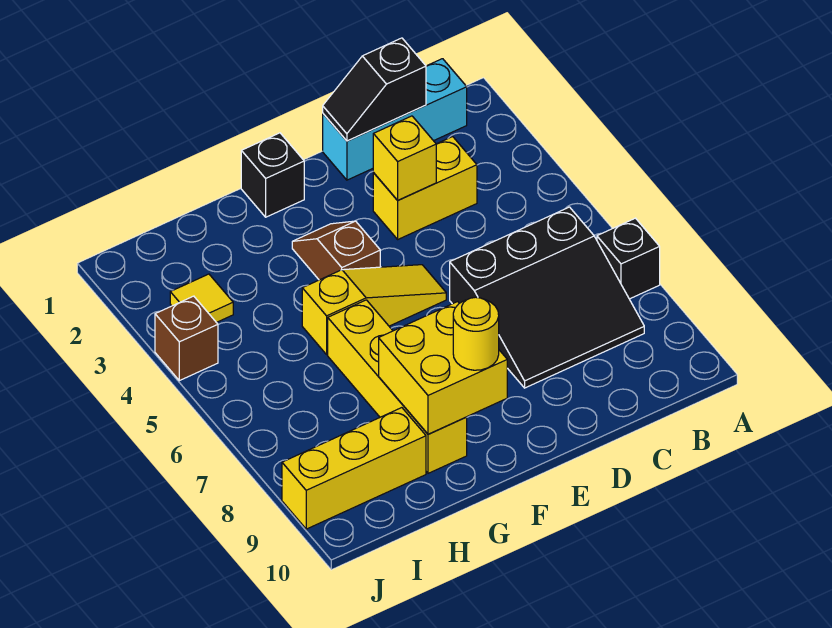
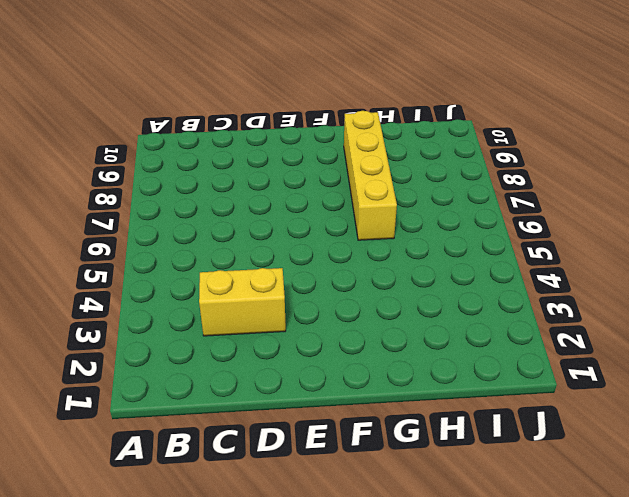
none -> black 1x1 brick [597,218,660,299]
none -> cyan 1x3 brick [323,59,467,180]
none -> black 3x3 slope [450,207,644,388]

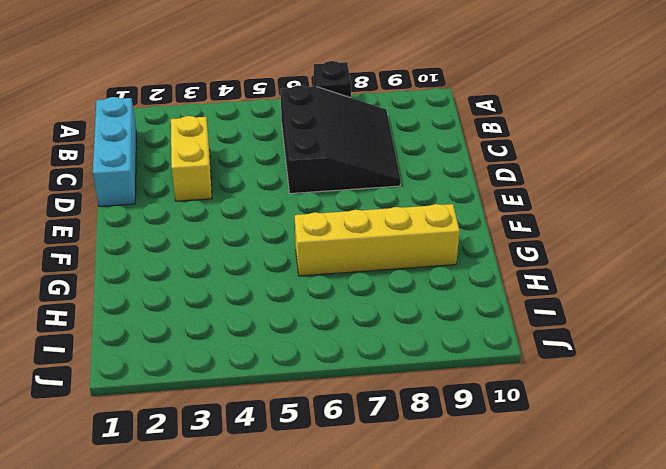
none -> yellow 1x3 slope [302,265,446,354]
none -> black 1x1 brick [241,133,304,217]
none -> brown 1x2 slope [292,221,380,280]

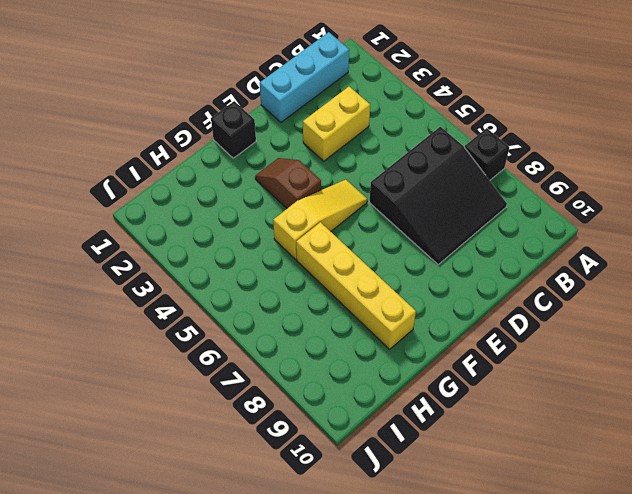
none -> yellow 1x3 brick [282,408,426,529]
none -> yellow 1x1 tile [170,274,233,323]
none -> brown 1x1 brick [155,296,218,381]

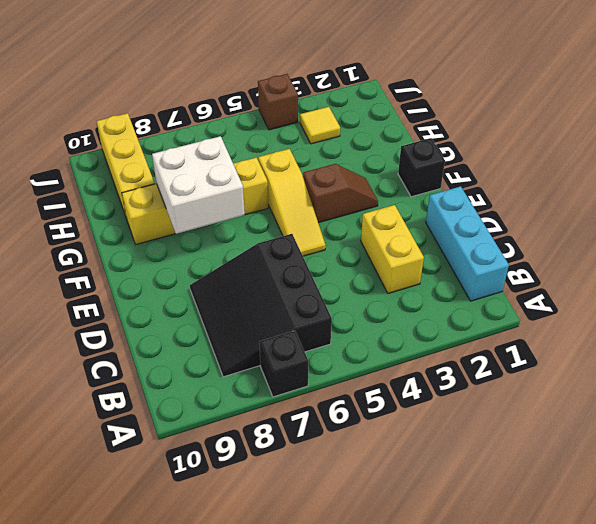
white 2x2 brick [152,136,245,234] -> yellow 2x2 brick [379,302,507,434]
none -> black 1x2 slope [323,38,426,141]
none -> yellow 1x1 brick [373,116,436,200]
none -> yellow 1x1 round brick [453,297,499,370]

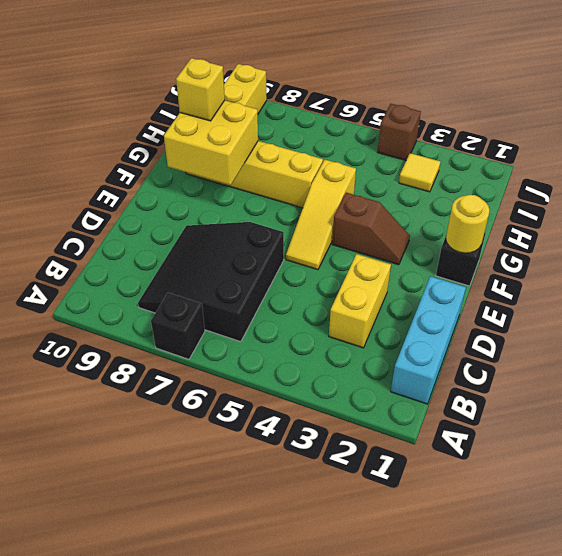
yellow 1x1 round brick [446,195,489,253] -> yellow 1x1 round brick moved to [453,297,499,370]
yellow 1x1 brick [176,58,225,121] -> yellow 1x1 brick moved to [373,116,436,200]
none -> black 1x2 slope [323,38,426,141]

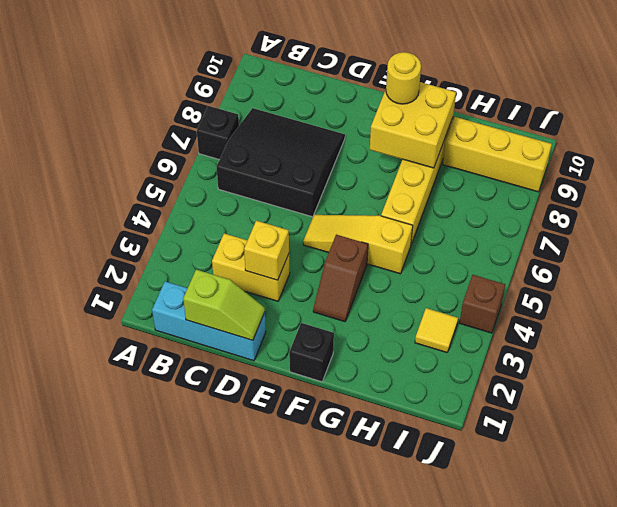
lime 1x2 slope [183,270,265,340] -> black 1x2 slope [323,38,426,141]

